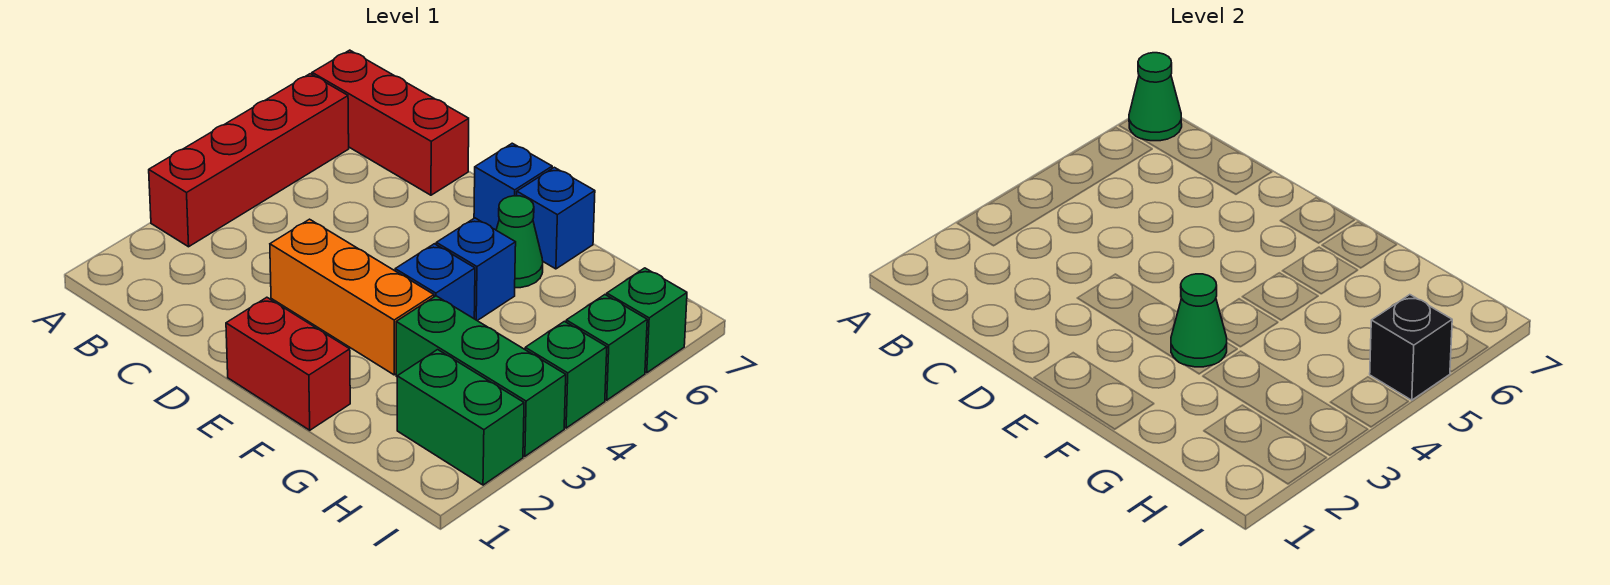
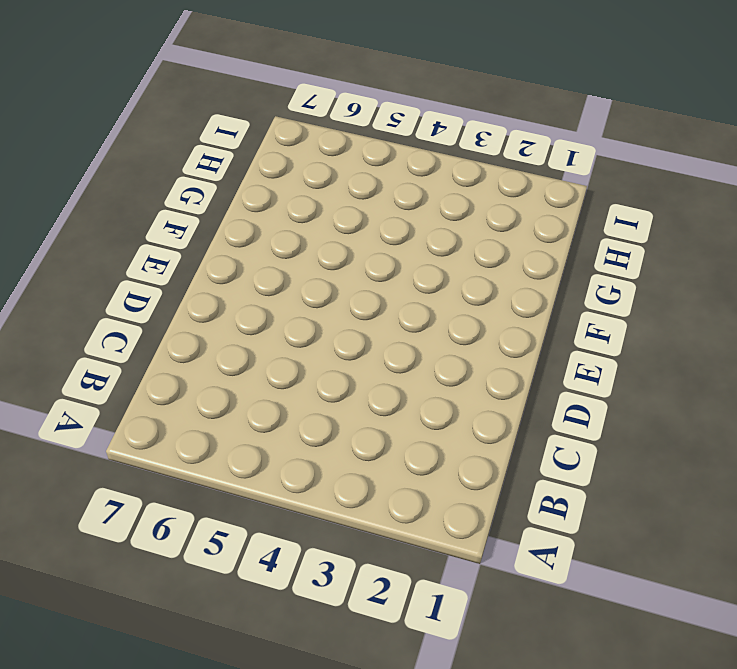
none -> red 1x4 brick [149,74,349,247]
none -> red 1x3 brick [312,50,469,195]
none -> orange 1x3 brick [270,219,434,375]

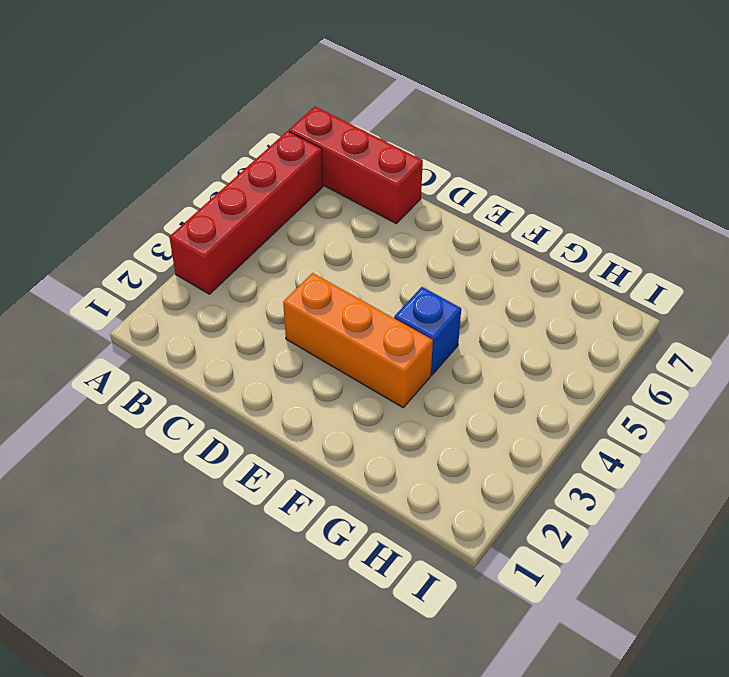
none -> red 1x2 brick [226,297,350,430]
none -> blue 1x1 brick [474,143,552,230]
none -> blue 1x1 brick [436,218,516,321]

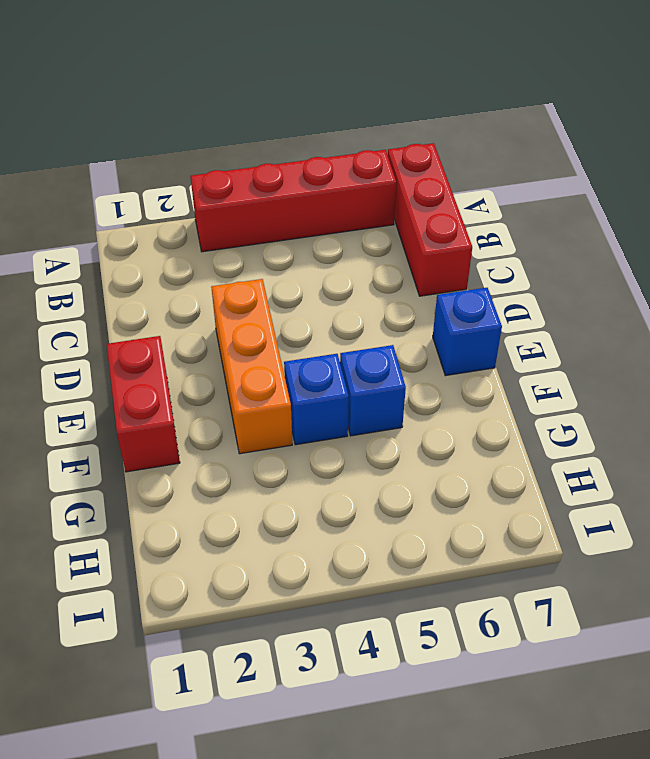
none -> green 1x1 cone [496,196,543,288]
none -> blue 1x1 brick [517,167,595,269]
none -> green 1x3 brick [396,296,566,456]

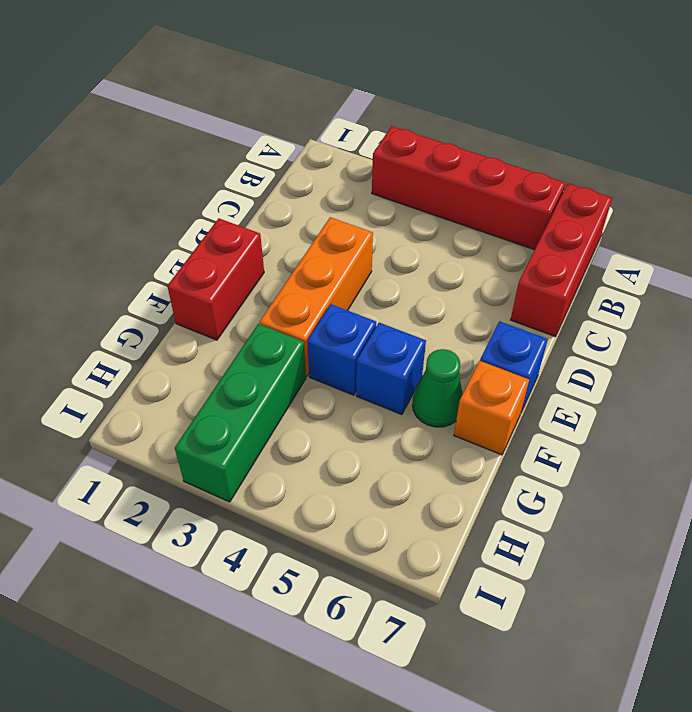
orange 1x1 brick [454,361,529,455] -> blue 1x1 brick [517,167,595,269]
none -> green 1x2 brick [397,350,524,485]
none -> green 1x1 brick [525,321,607,428]
none -> green 1x1 brick [566,295,647,400]

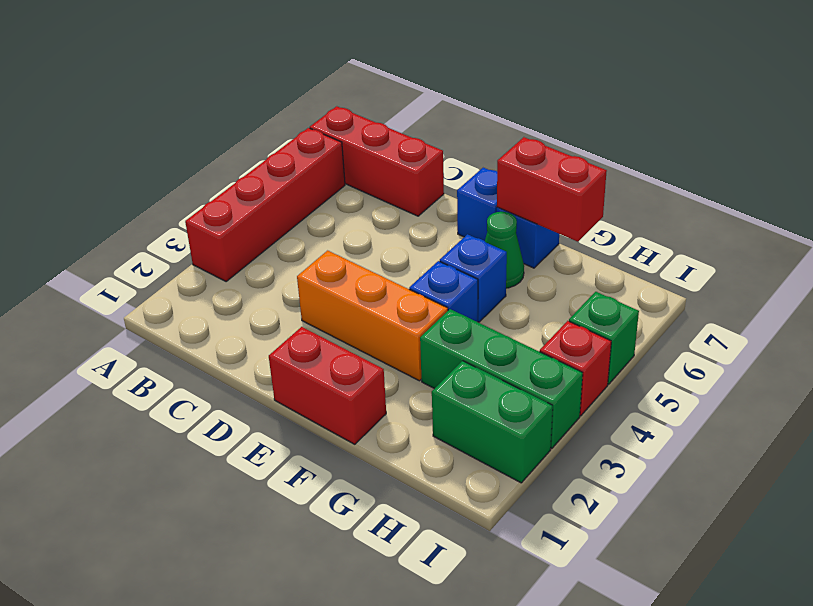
red 1x2 brick [497,137,607,242] -> none
red 1x1 brick [540,321,611,416] -> green 1x1 brick [525,321,607,428]
none -> green 1x1 brick [607,268,687,373]
none -> green 1x1 cone [1129,53,1182,141]
none -> green 1x1 cone [1171,274,1227,367]

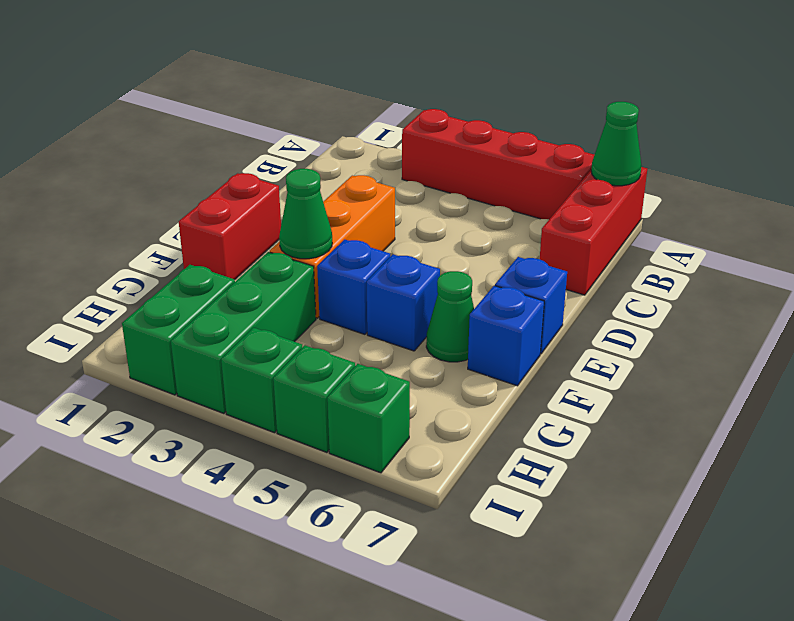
none -> black 1x1 brick [1370,295,1452,400]

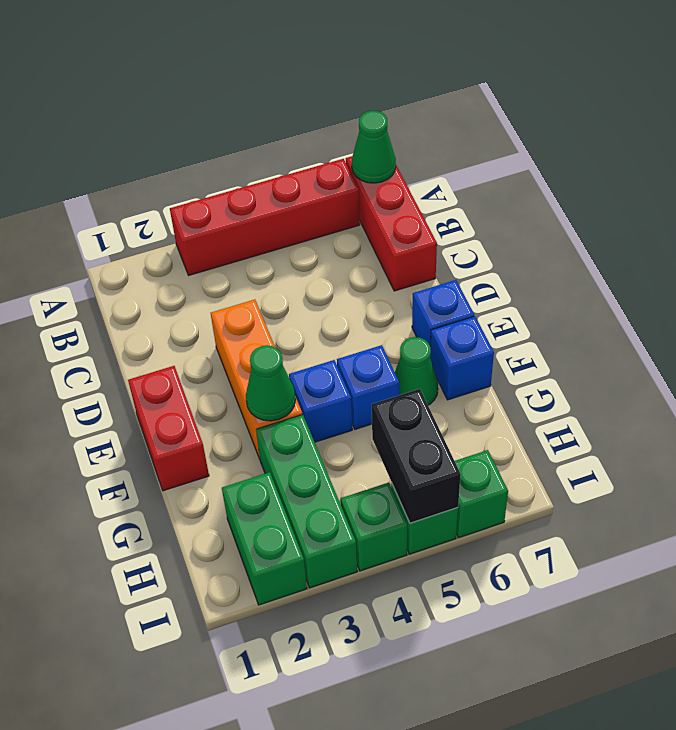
black 1x2 brick [372,389,461,523] -> black 1x1 brick [1370,295,1452,400]

